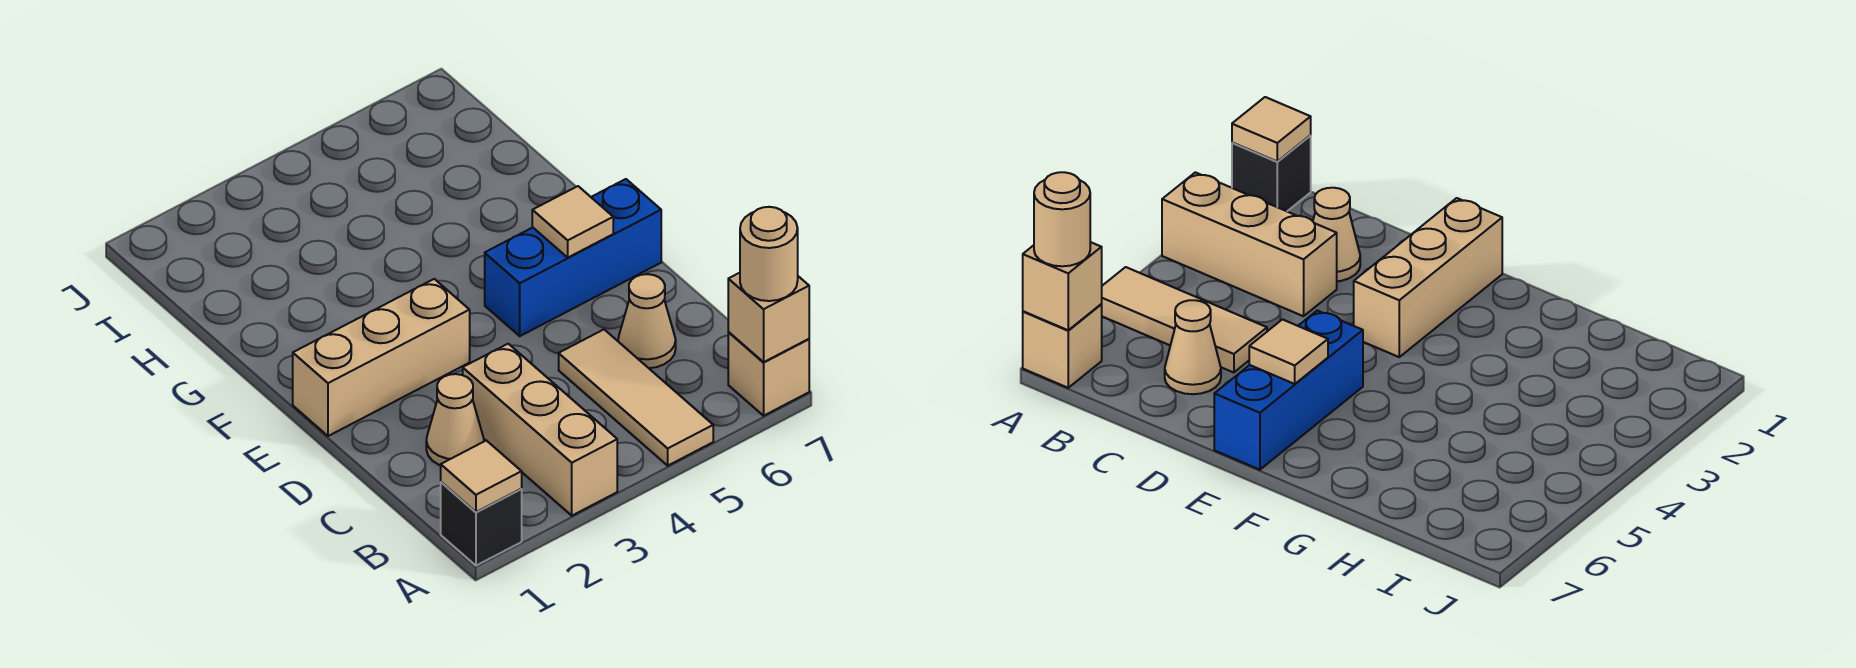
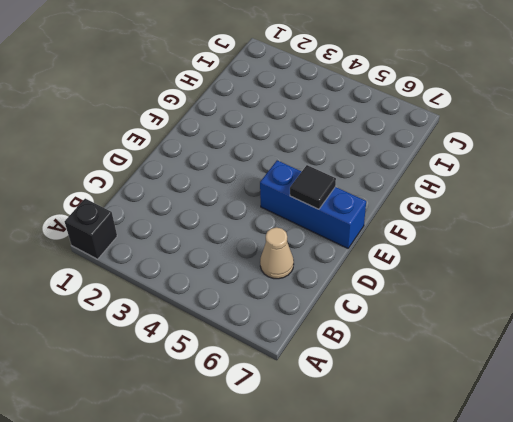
black 1x1 tile [290,165,336,209] -> tan 1x1 tile [532,186,613,257]
none -> tan 1x3 brick [463,344,617,516]
none -> tan 1x3 tile [559,330,713,466]
none -> tan 1x1 brick [728,332,809,416]

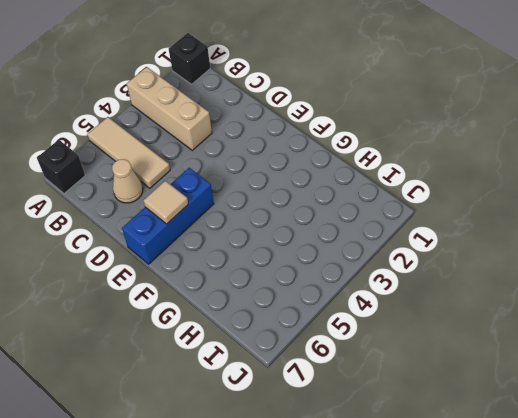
black 1x1 brick [37,140,85,193] -> tan 1x1 brick [728,332,809,416]
none -> tan 1x1 cone [426,374,484,465]
none -> tan 1x3 brick [293,279,470,436]
none -> tan 1x1 tile [441,440,522,512]

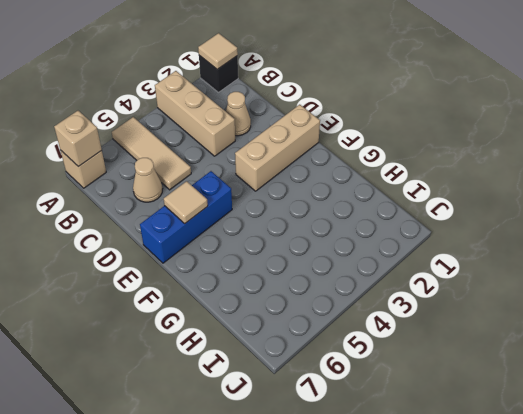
none -> tan 1x1 round brick [740,207,798,301]

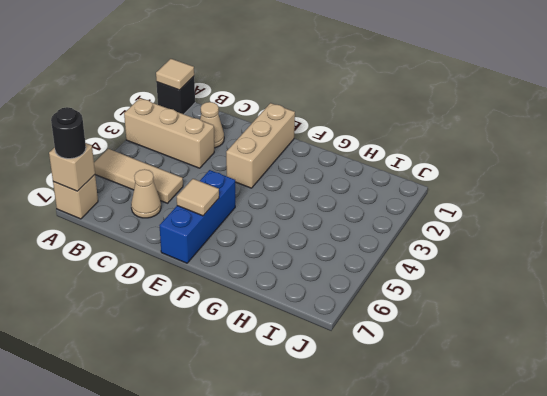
black 1x1 round brick [51,107,86,159] -> tan 1x1 round brick [740,207,798,301]

